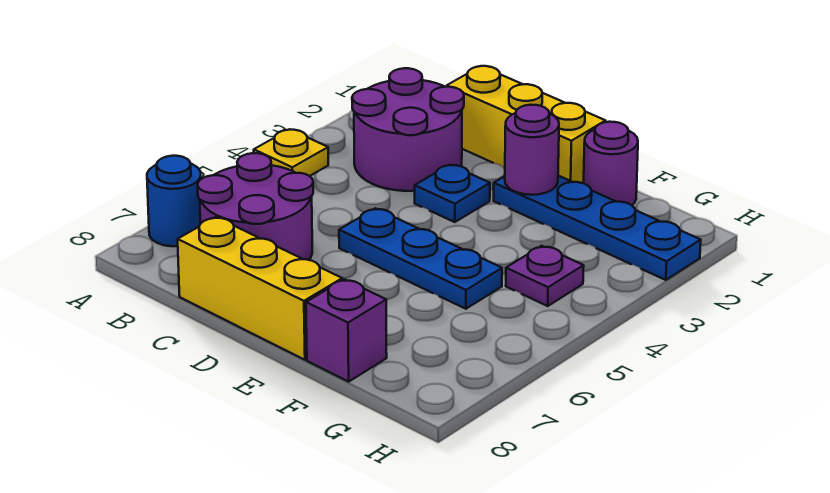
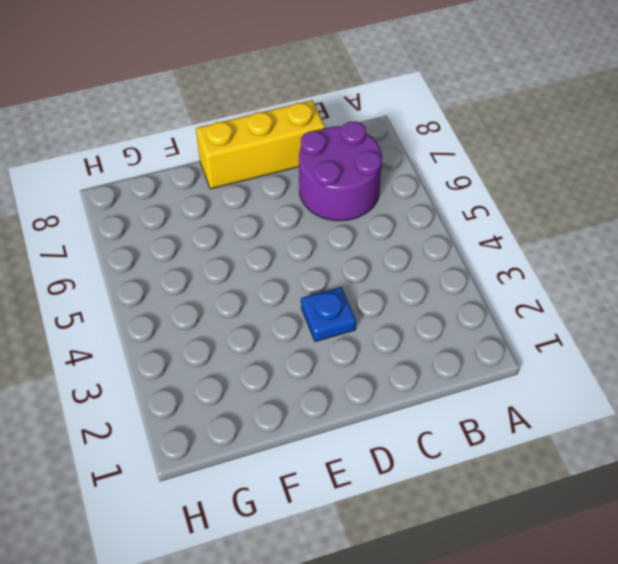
none -> yellow 1x1 plate [254,129,328,176]
none -> blue 1x1 round brick [147,156,201,246]
none -> purple 2x2 round brick [352,68,464,191]

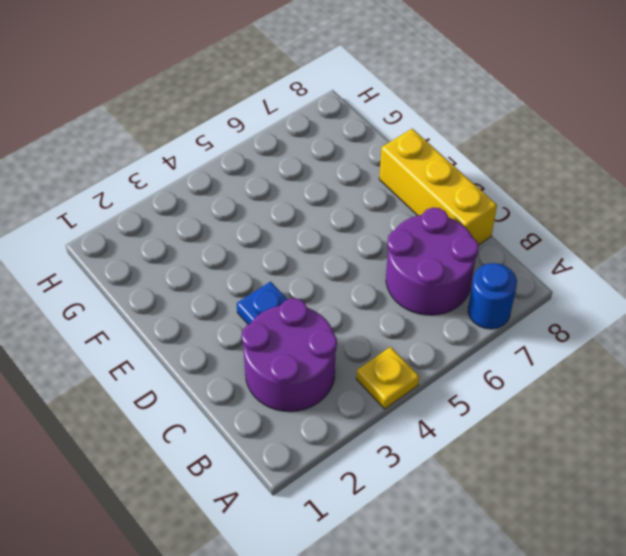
none -> yellow 1x3 brick [447,66,606,183]
none -> blue 1x3 plate [339,208,502,309]
none -> blue 1x4 plate [494,176,701,280]

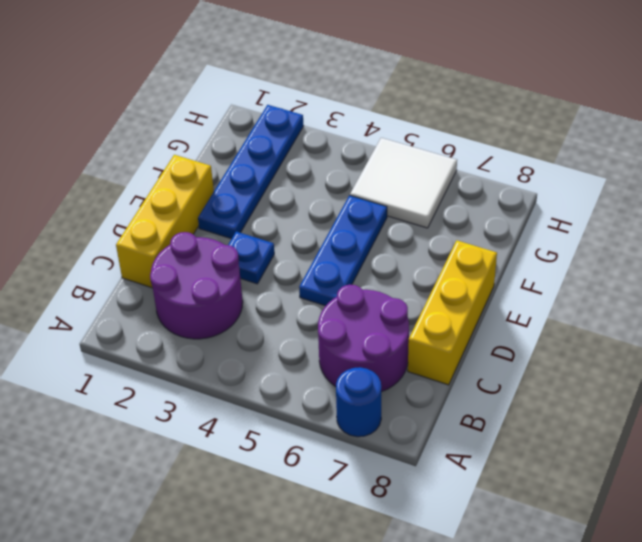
white 2x2 tile [350,138,457,228] -> none
none -> yellow 1x1 plate [254,129,328,176]
none -> purple 1x1 round brick [584,122,638,205]
none -> purple 1x1 brick [306,279,387,382]

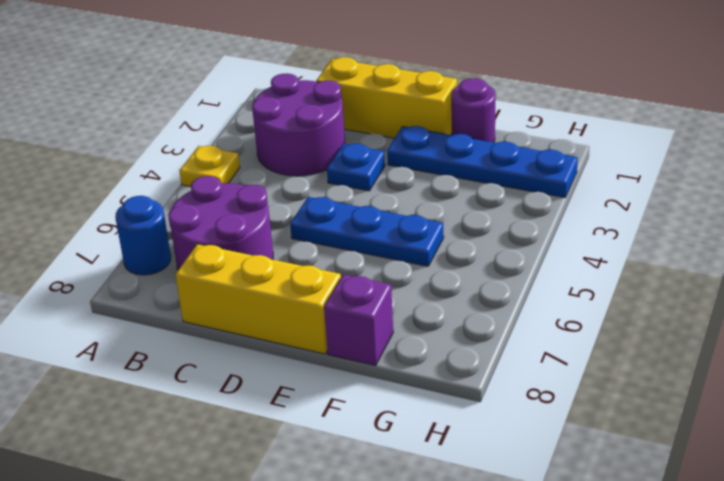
none -> purple 1x1 plate [506,246,584,306]
none -> purple 1x1 round brick [505,105,559,195]

